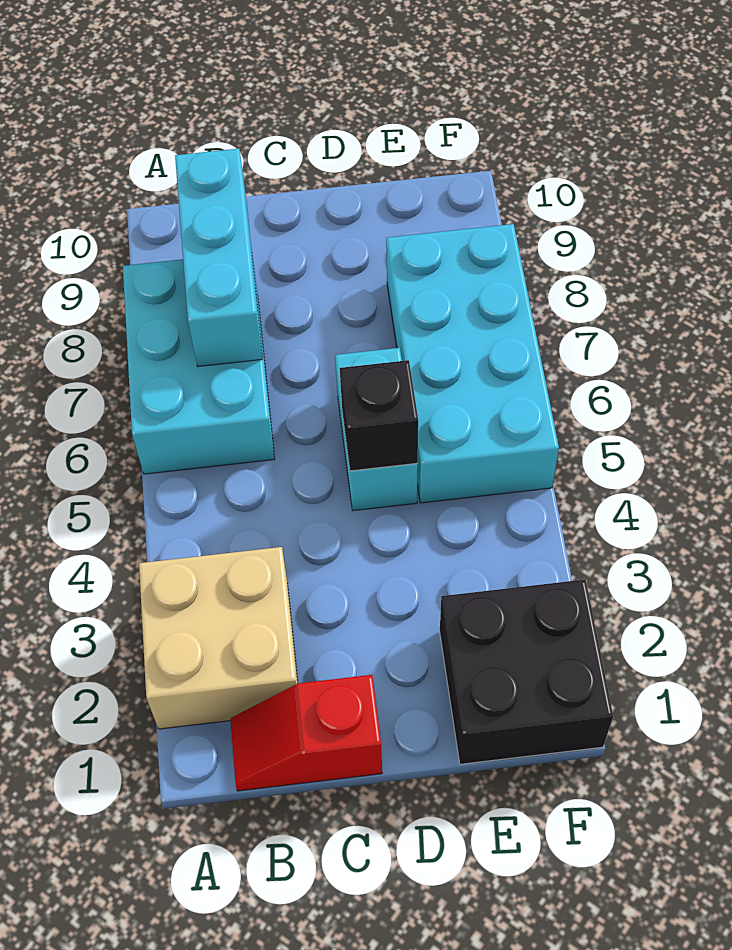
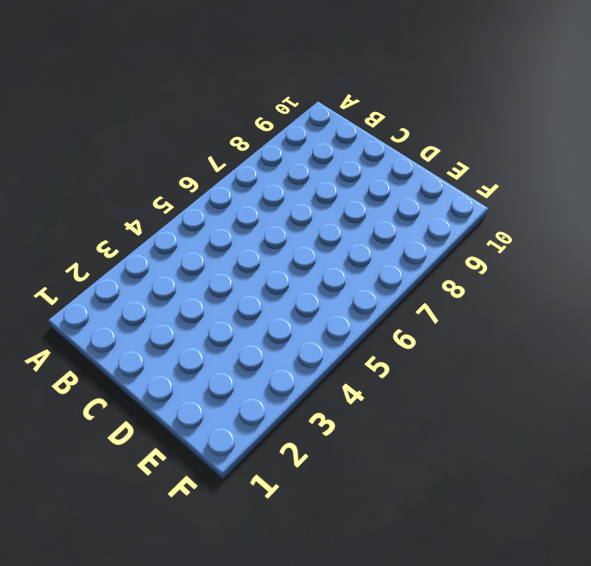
none -> tan 2x2 brick [139,547,298,729]
none -> cyan 2x3 brick [123,258,275,474]

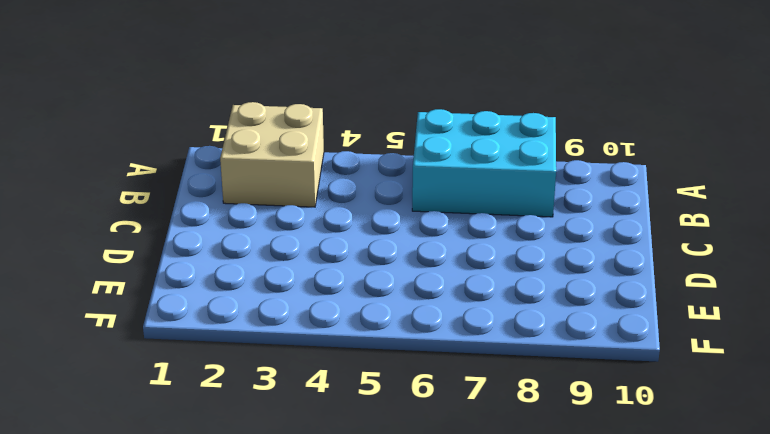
none -> red 1x2 slope [230,675,382,791]
none -> cyan 1x2 brick [335,348,418,511]

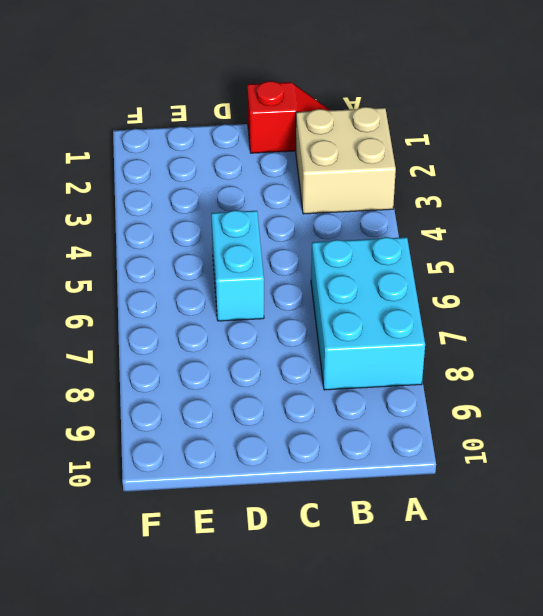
none -> black 2x2 brick [440,579,613,764]
none -> cyan 2x4 brick [386,224,559,503]

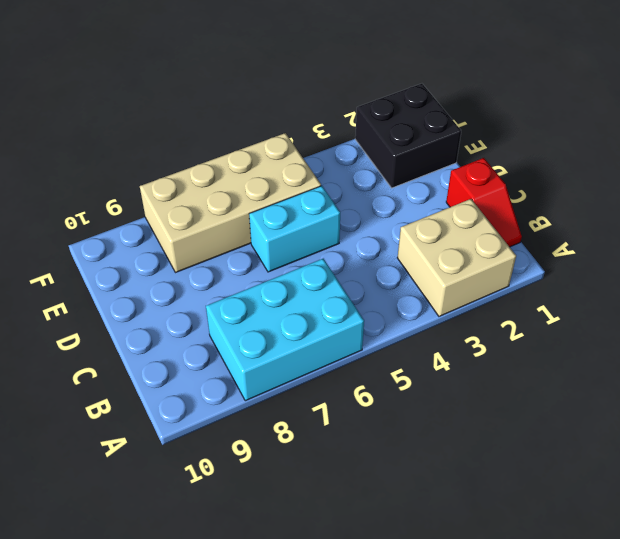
tan 2x4 brick [140,133,321,273] -> cyan 2x4 brick [386,224,559,503]
none -> cyan 1x3 brick [175,149,263,366]
none -> black 1x1 brick [340,360,418,471]

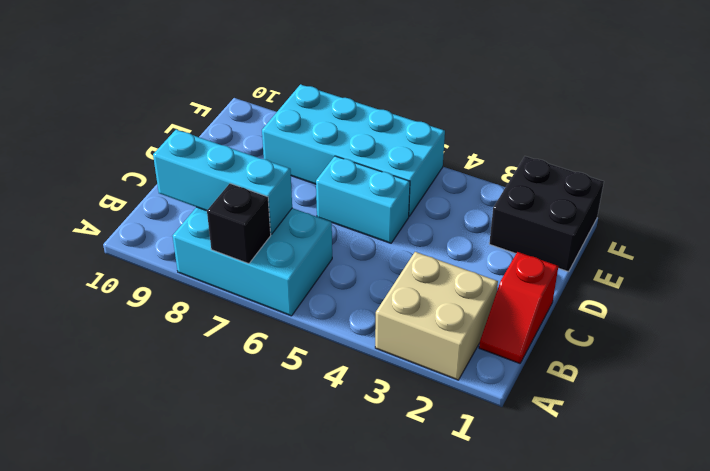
black 1x1 brick [207,184,271,264] -> black 1x1 brick moved to [340,360,418,471]

